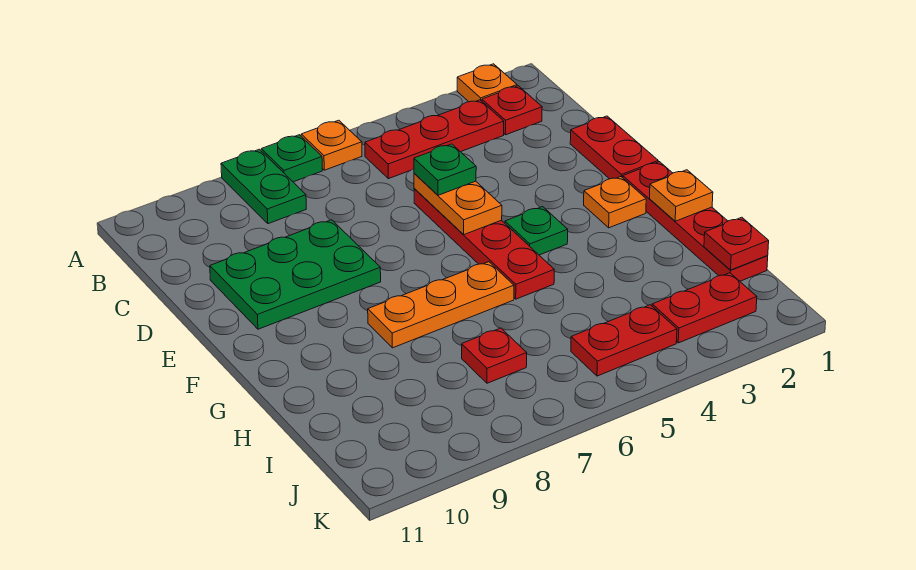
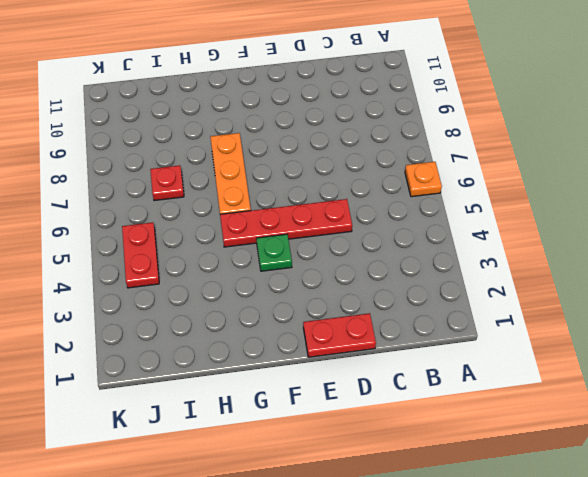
none -> orange 1x1 plate [457,64,517,102]
none -> green 1x1 plate [261,135,322,182]
none -> green 1x2 plate [221,149,306,224]

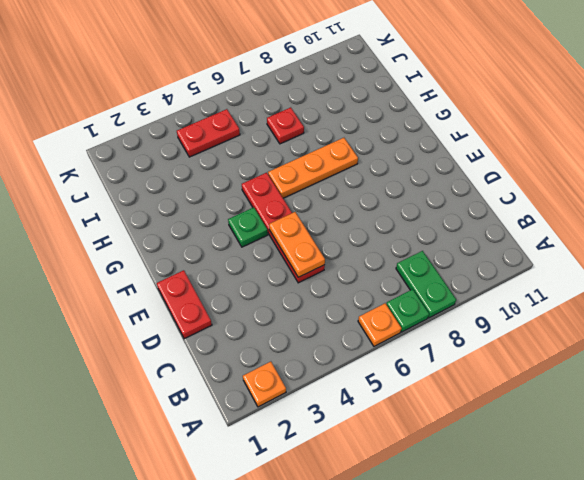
none -> red 1x1 plate [482,86,542,135]
none -> red 1x3 plate [365,100,504,179]
none -> green 2x3 plate [210,220,381,329]

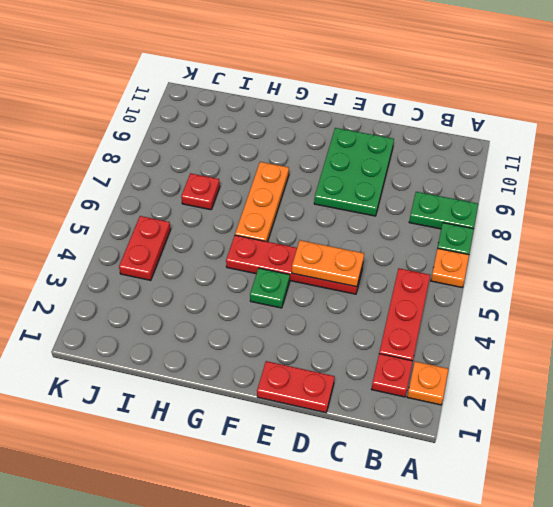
none -> red 1x4 plate [623,162,768,281]
none -> orange 1x1 plate [584,177,646,228]
none -> red 1x2 plate [652,273,757,343]

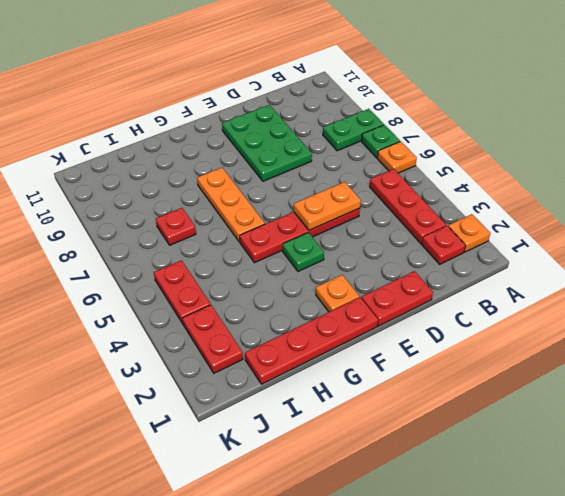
none -> orange 1x1 plate [650,170,713,221]
none -> red 1x1 plate [704,217,769,270]
none -> green 1x1 plate [414,144,476,195]

